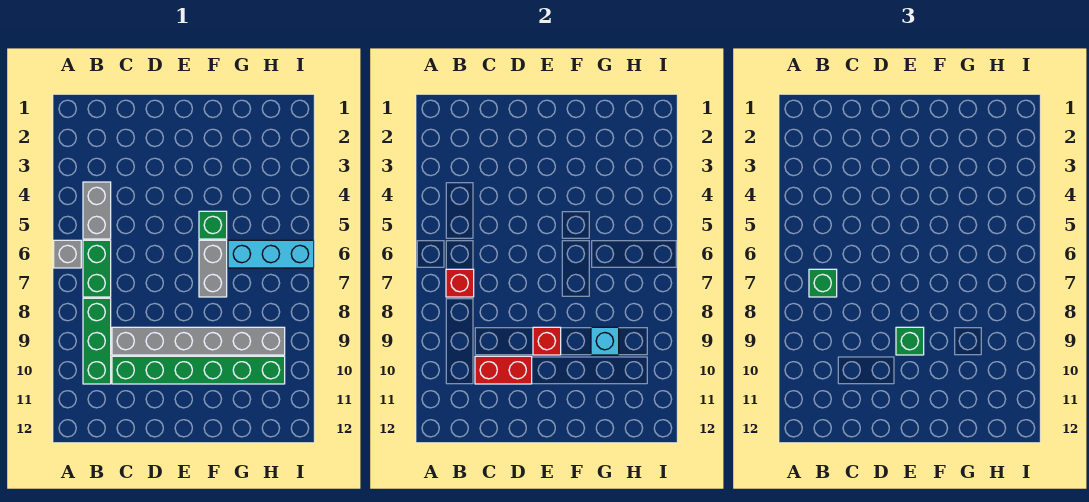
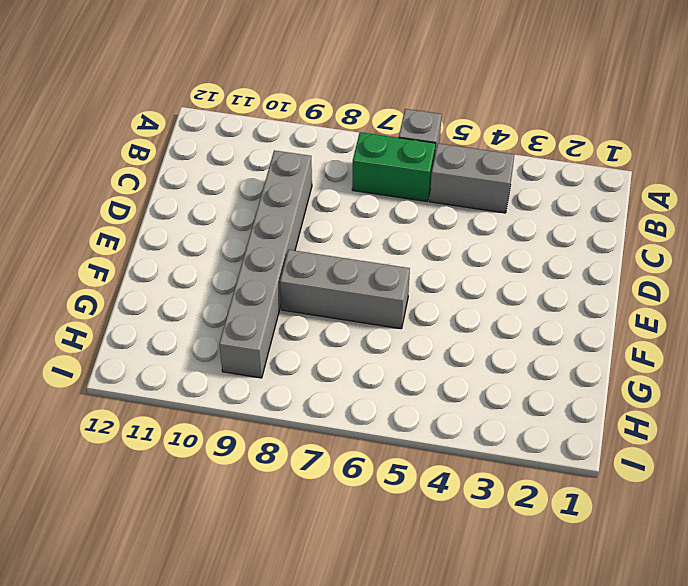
grey 1x3 brick [280,250,410,329] -> grey 1x2 brick [199,240,227,297]
none -> green 1x3 brick [83,298,111,384]
none -> green 1x6 brick [112,356,285,384]
none -> green 1x1 brick [199,211,227,239]

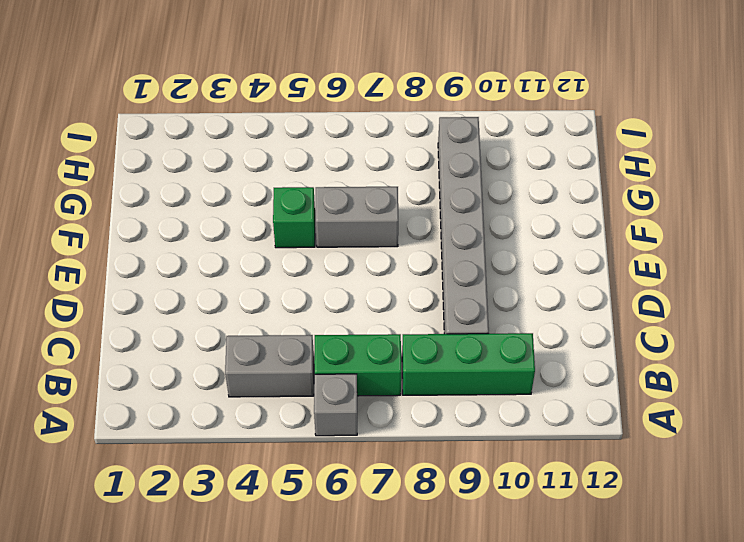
none -> green 1x6 brick [112,356,285,384]
none -> cyan 1x3 brick [228,240,314,268]
none -> red 1x1 brick [446,269,474,297]

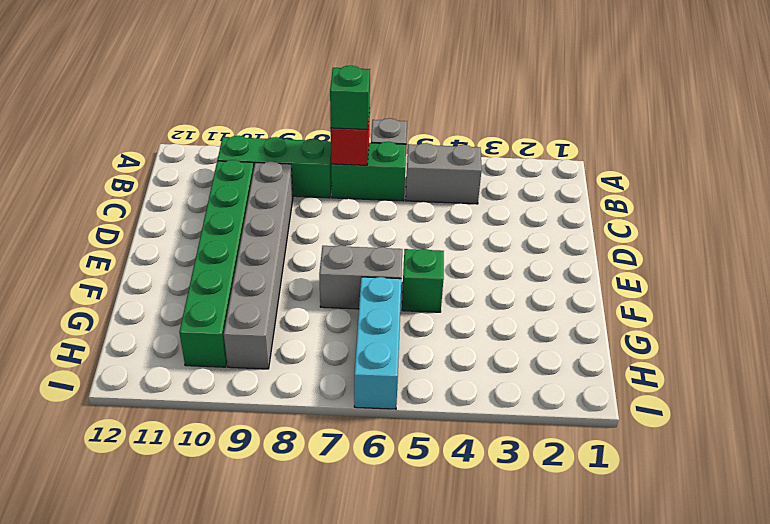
none -> red 1x2 brick [475,356,532,384]
none -> red 1x1 brick [533,327,561,355]
none -> cyan 1x1 brick [591,327,619,355]

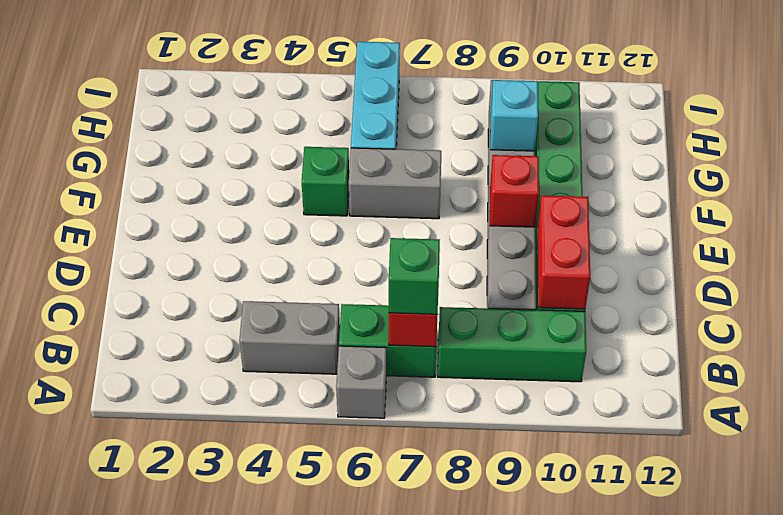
none -> green 1x1 brick [896,327,924,355]

